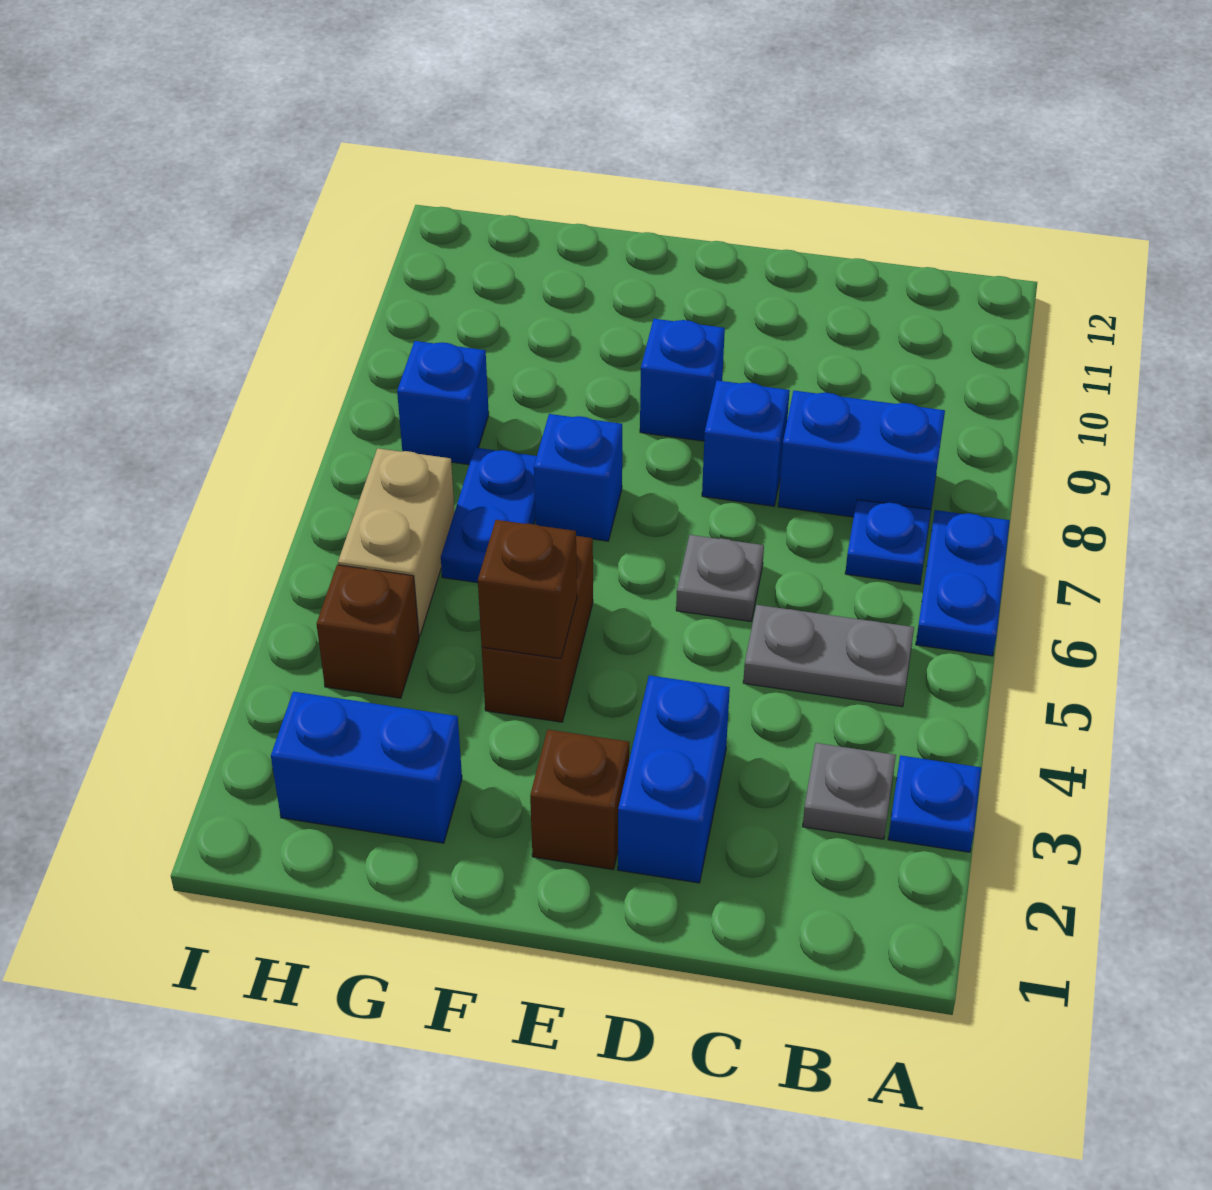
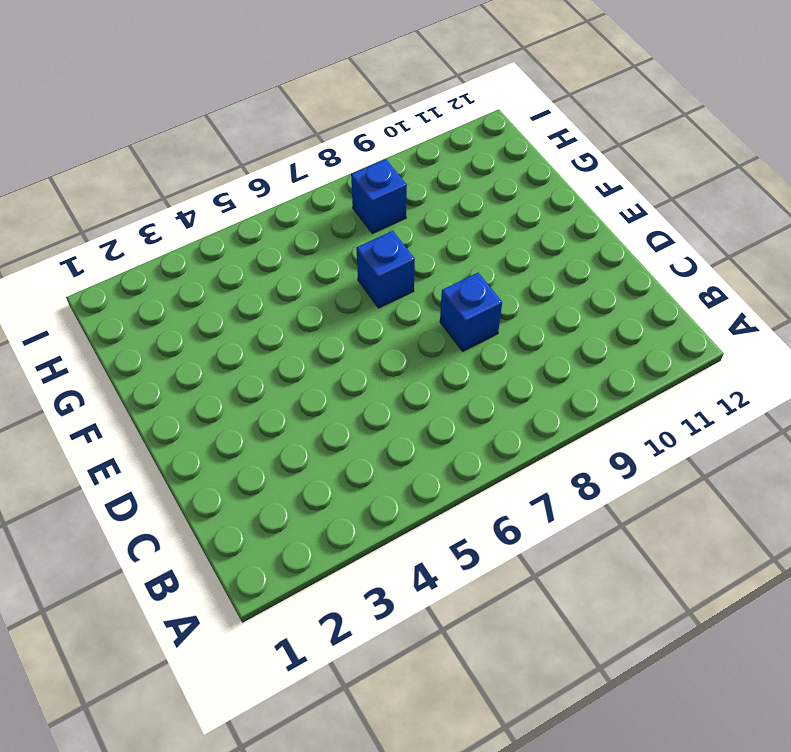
none -> blue 1x1 plate [888,755,981,852]
none -> blue 1x2 plate [916,510,1010,656]
none -> grey 1x1 plate [803,743,896,839]

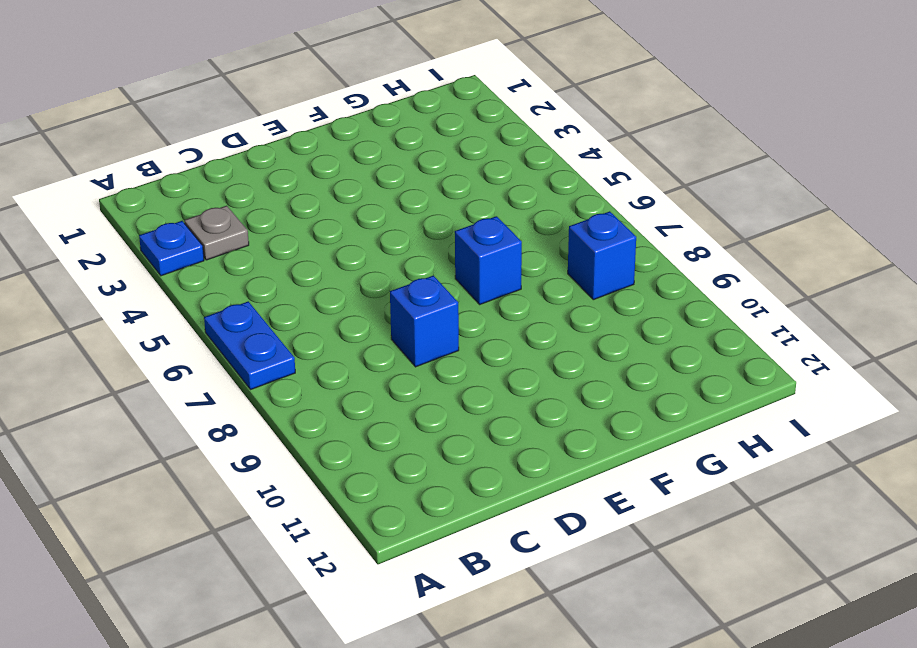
none -> grey 1x2 plate [743,605,914,707]
none -> blue 1x1 plate [845,499,931,585]
none -> blue 1x2 brick [778,391,945,517]

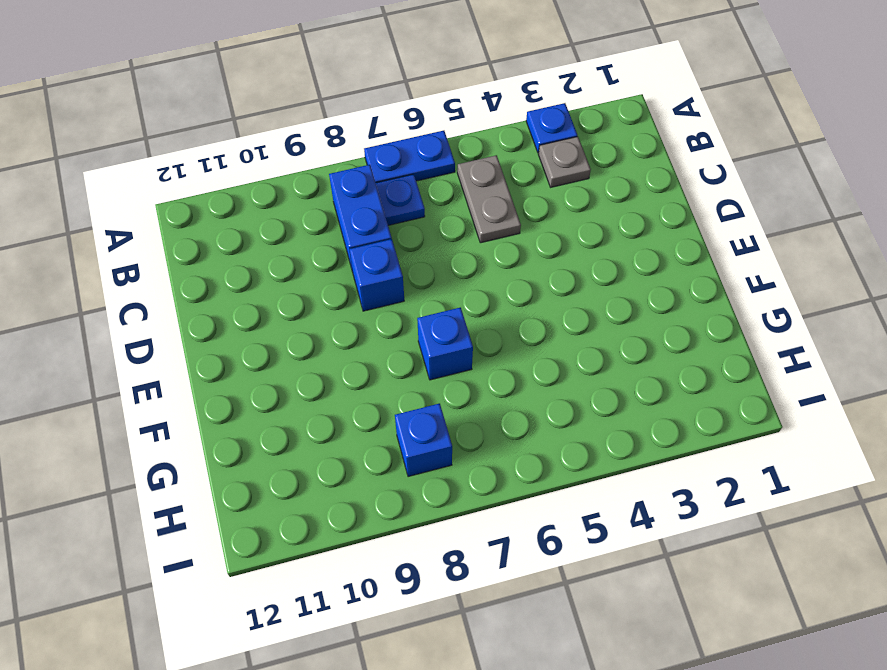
none -> blue 1x2 brick [618,675,730,883]
none -> grey 1x1 plate [676,535,764,621]
none -> brown 1x1 brick [530,729,629,869]

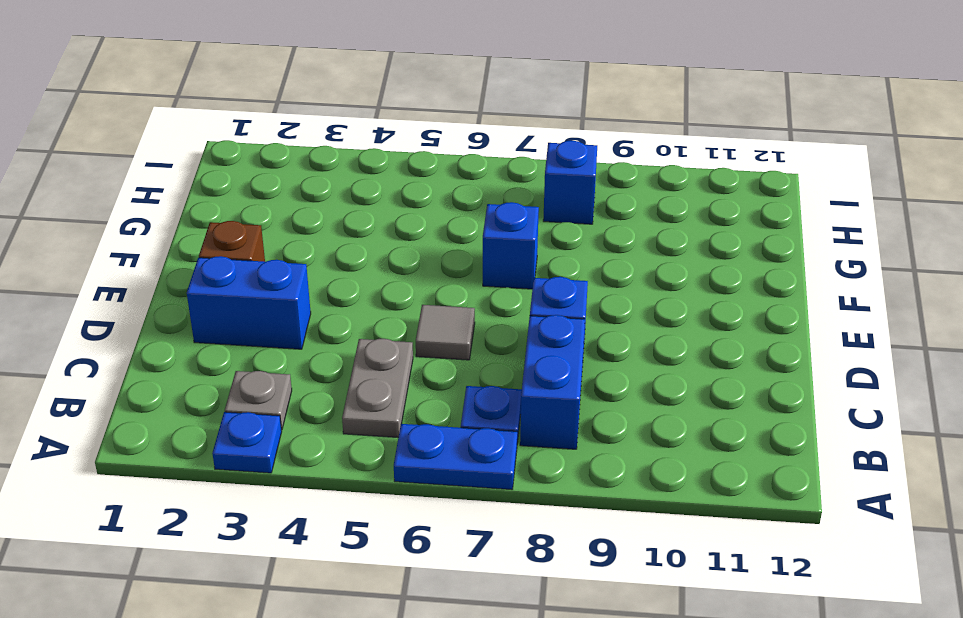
grey 1x1 tile [416,305,475,360] -> grey 1x1 plate [676,535,764,621]
none -> blue 1x1 brick [640,319,725,441]
none -> brown 1x2 brick [482,536,593,722]
none -> blue 1x2 brick [271,692,462,843]

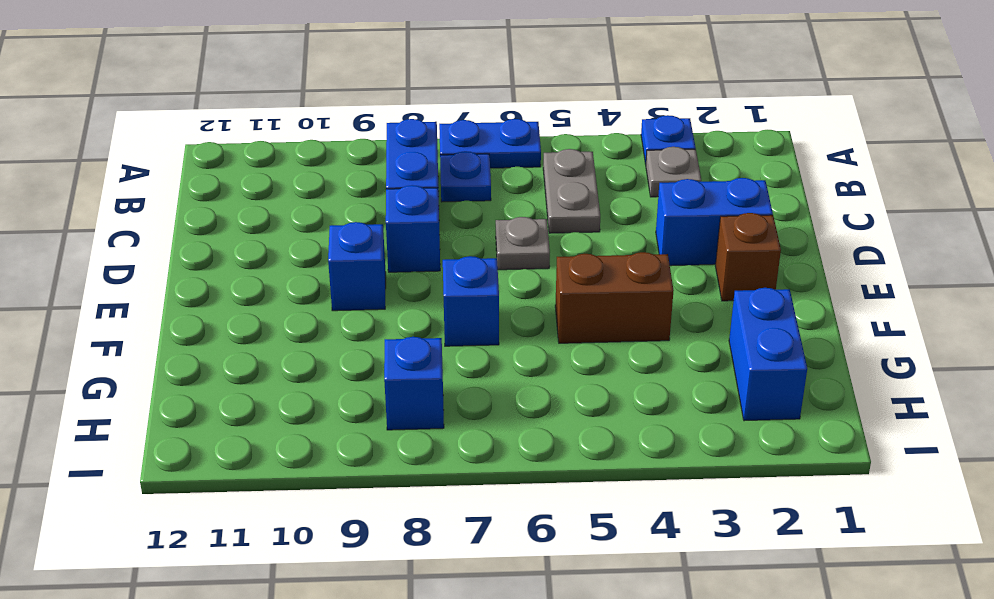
none -> blue 1x2 plate [441,448,537,583]
none -> brown 1x1 brick [317,565,419,698]
none -> tan 1x2 brick [338,448,455,636]

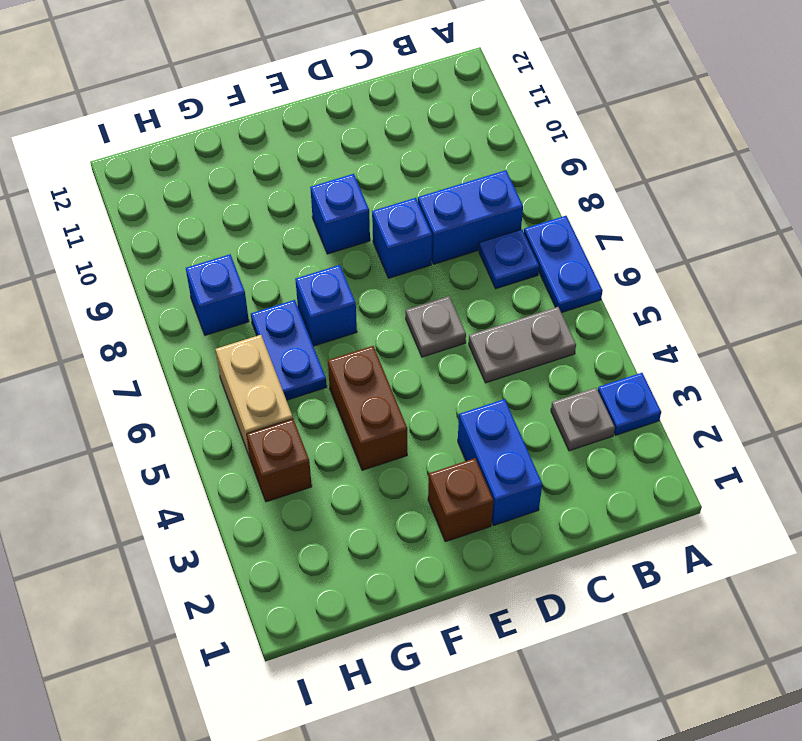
none -> blue 1x2 brick [271,692,462,843]
none -> brown 1x1 brick [478,520,577,659]

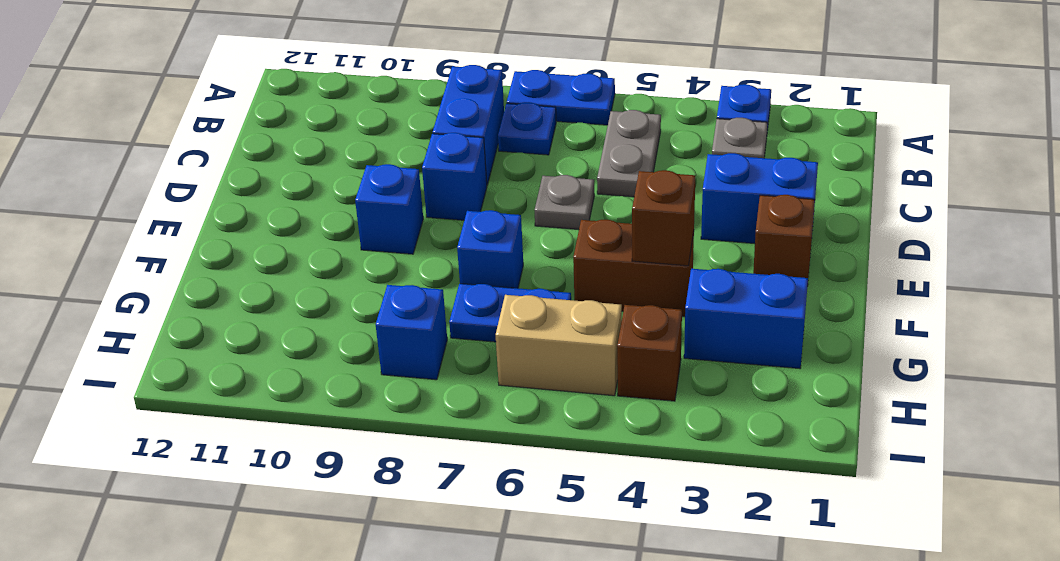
blue 1x2 brick [684,269,808,369] -> blue 1x2 brick turned to [271,692,462,843]

